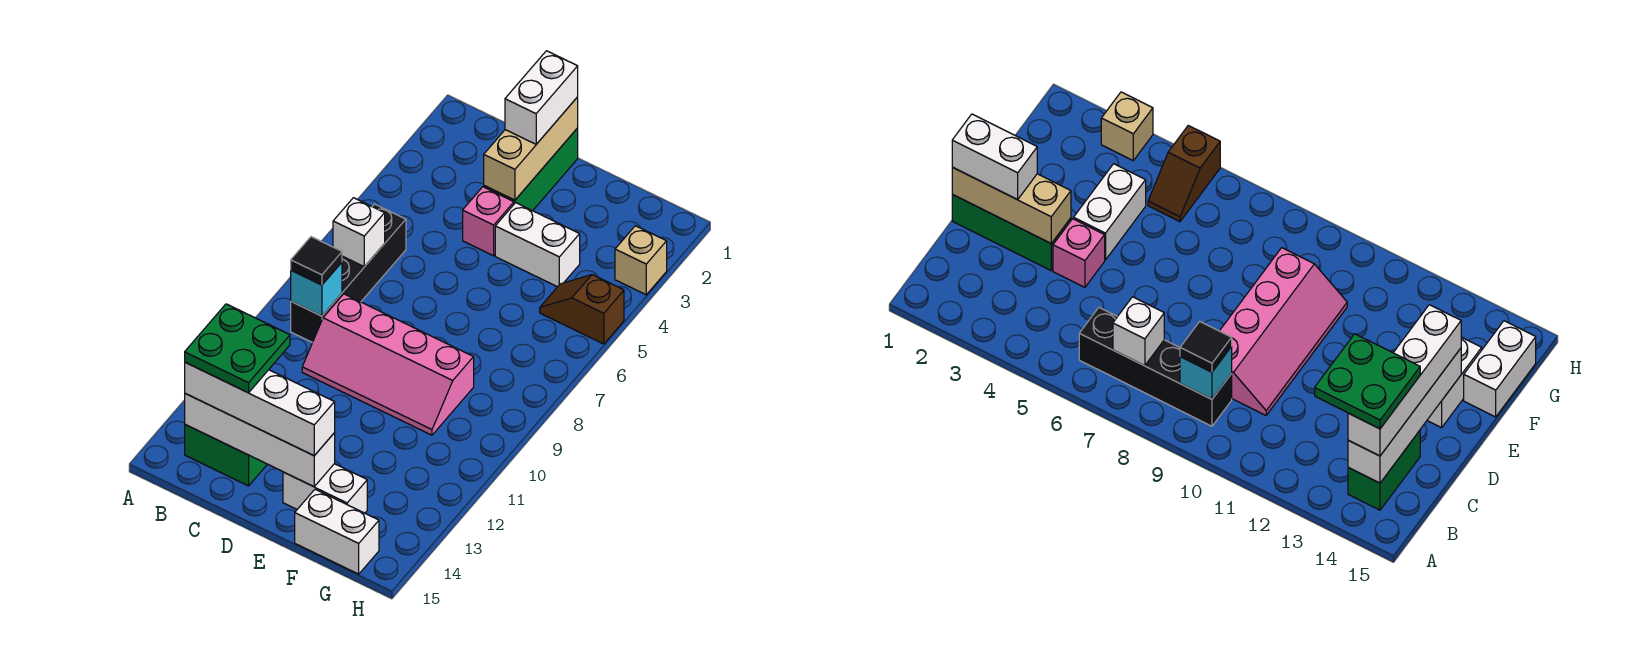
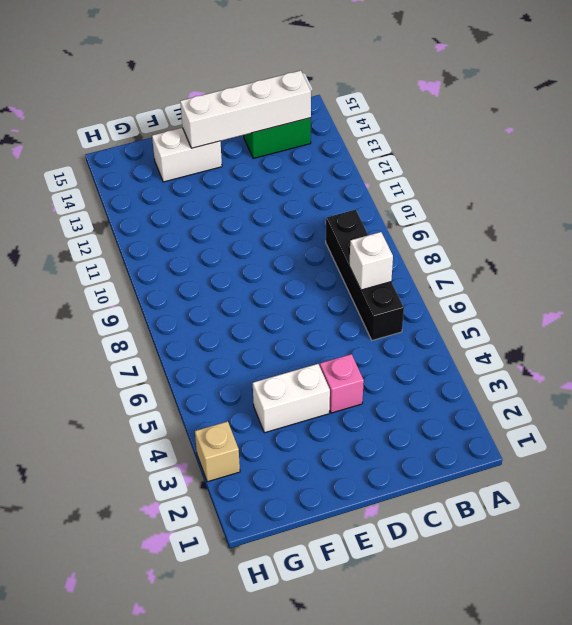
none -> pink 2x4 slope [302,294,474,435]
none -> green 1x3 brick [484,128,578,211]
none -> white 1x2 brick [295,489,379,574]

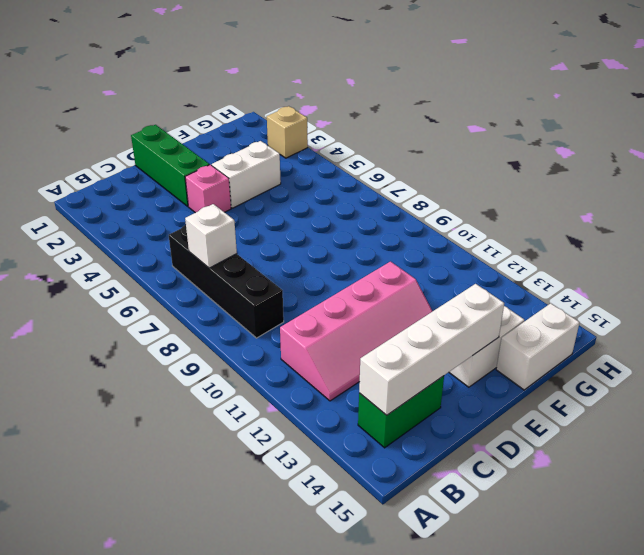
pink 2x4 slope [280,262,432,401] -> pink 2x4 slope moved to [302,294,474,435]
none -> brown 1x2 slope [540,275,624,344]
none -> cyan 1x1 brick [291,262,342,316]
none -> tan 1x3 brick [484,97,578,200]

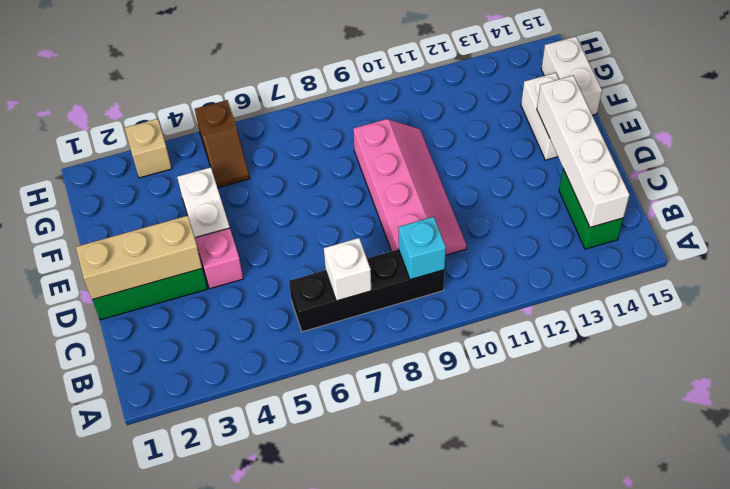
none -> black 1x1 tile [291,237,342,285]
none -> white 1x4 brick [185,362,335,456]
none -> white 1x2 brick [505,51,578,144]

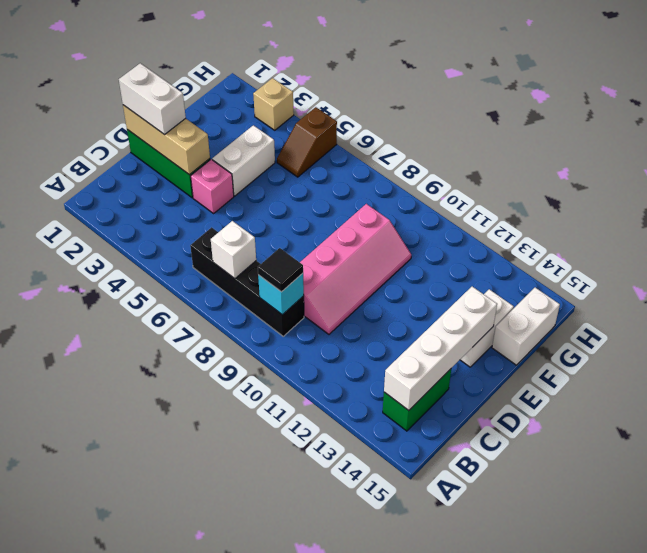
none -> white 1x4 brick [185,362,335,456]
none -> green 2x2 plate [185,304,290,393]

